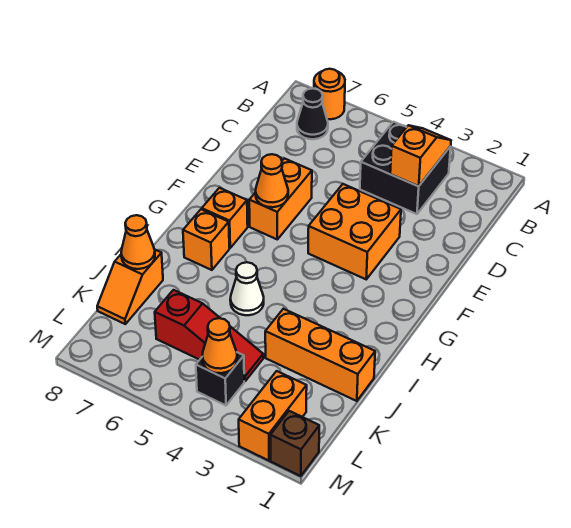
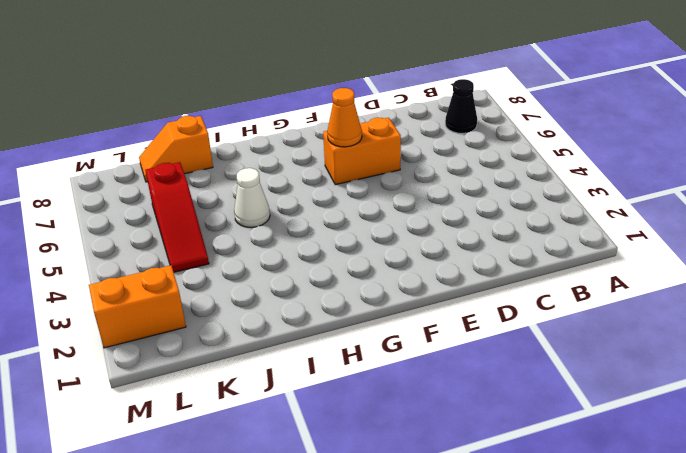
none -> orange 1x1 round brick [314,69,345,119]
none -> black 2x2 brick [360,122,451,214]
none -> orange 2x2 brick [308,184,401,279]

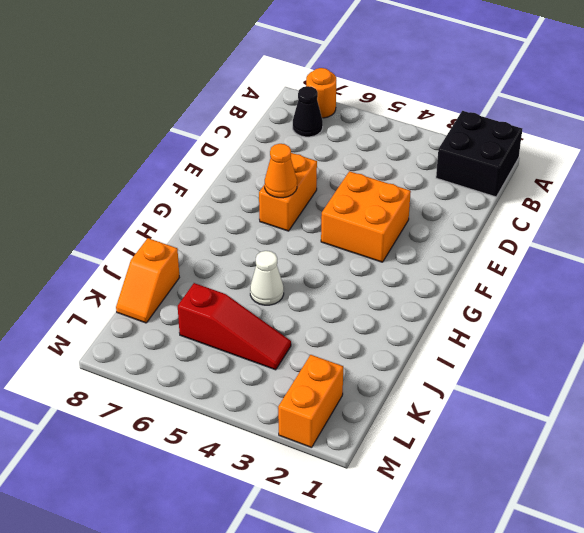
black 2x2 brick [436,111,522,197] -> black 2x2 brick moved to [360,122,451,214]
none -> orange 1x1 brick [202,188,248,248]
none -> orange 1x1 brick [183,209,229,270]
none -> orange 1x3 brick [265,309,375,401]

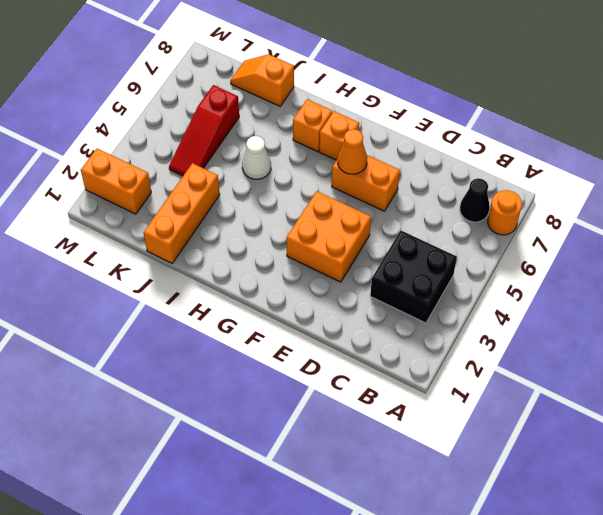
none -> black 1x1 brick [196,352,244,405]
none -> brown 1x1 brick [270,411,319,476]
none -> orange 1x2 slope [390,125,451,186]

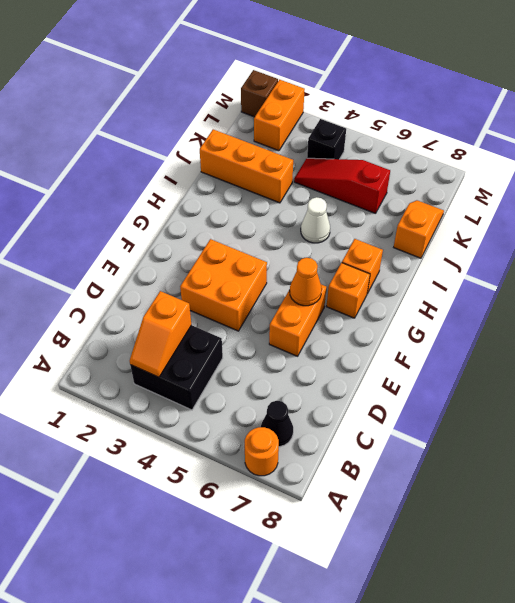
none -> orange 1x1 cone [121,215,155,269]
none -> orange 1x1 cone [202,318,237,373]

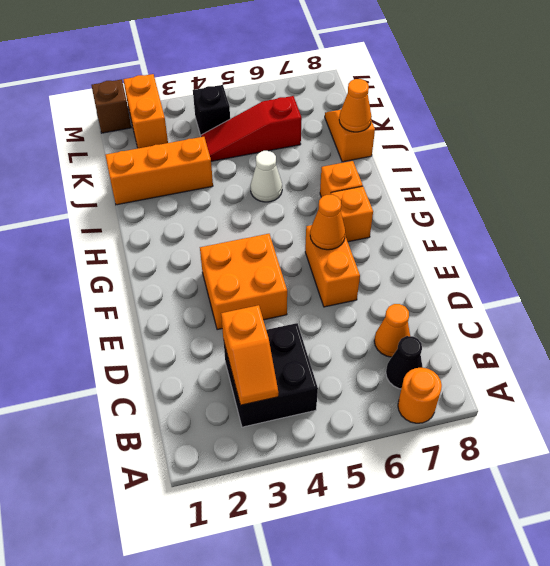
orange 1x1 cone [374,304,410,357] -> orange 1x1 cone moved to [202,318,237,373]

